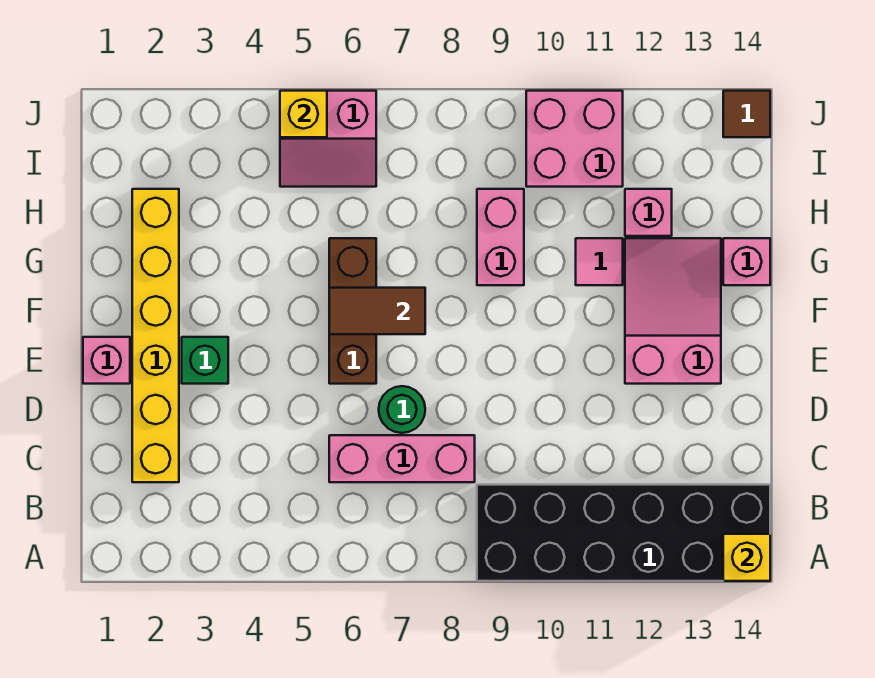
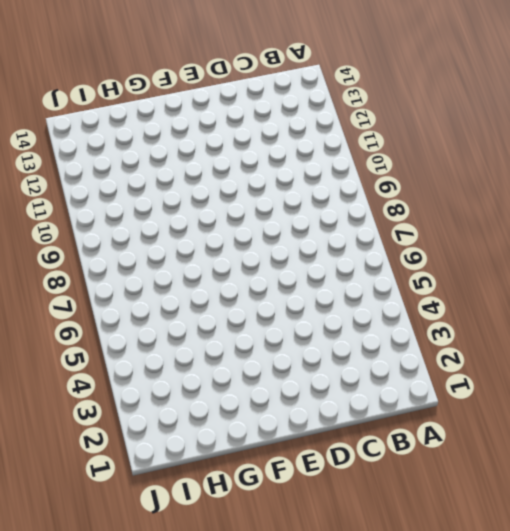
none -> black 2x6 brick [477,485,770,581]
none -> yellow 1x6 brick [132,189,179,482]
none -> pink 1x3 brick [329,435,475,482]

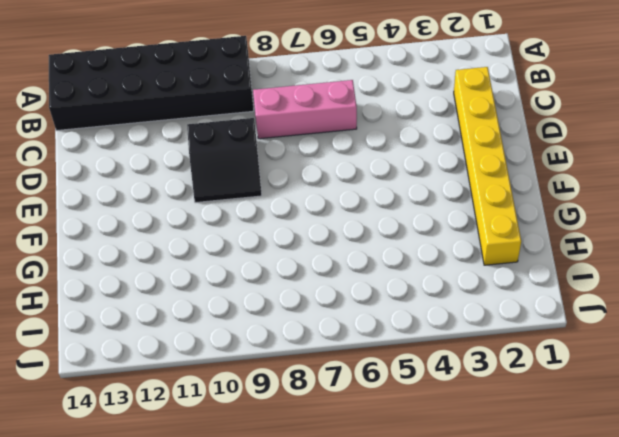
black 2x2 slope [187,118,262,203] -> none
none -> green 1x1 round brick [379,386,425,433]
none -> pink 1x1 brick [83,337,130,384]
none -> green 1x1 brick [182,337,228,384]

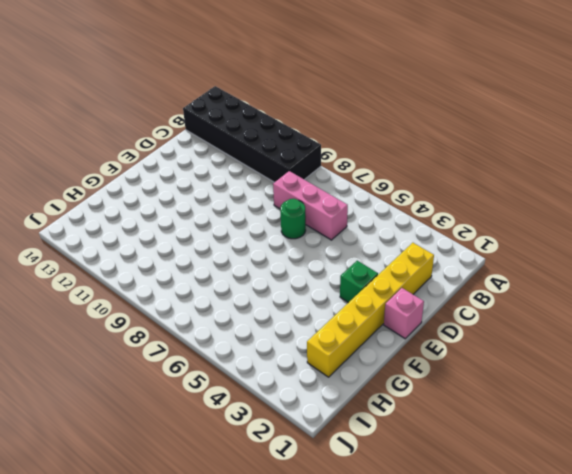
none -> brown 1x3 brick [329,238,376,384]
none -> pink 2x3 slope [625,238,721,384]
none -> pink 1x2 brick [477,189,524,285]

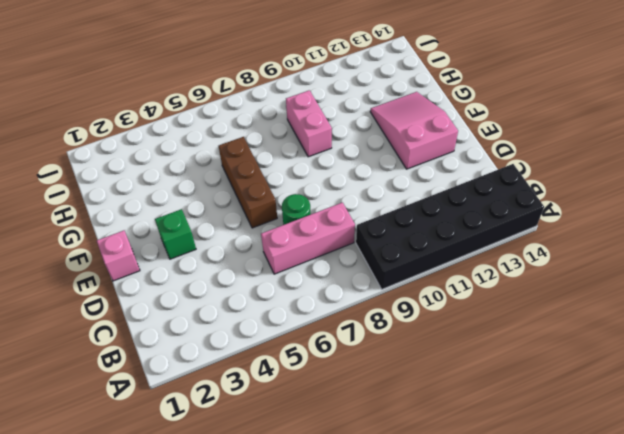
none -> yellow 1x6 brick [132,189,179,482]
none -> pink 1x1 tile [576,238,623,285]
none -> pink 1x1 brick [723,238,770,285]

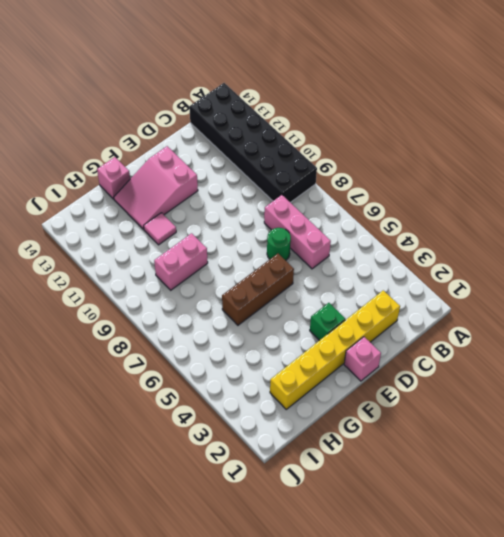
none -> pink 1x1 brick [625,189,672,236]
none -> pink 2x2 slope [280,91,376,187]
none -> pink 2x2 brick [526,91,623,187]

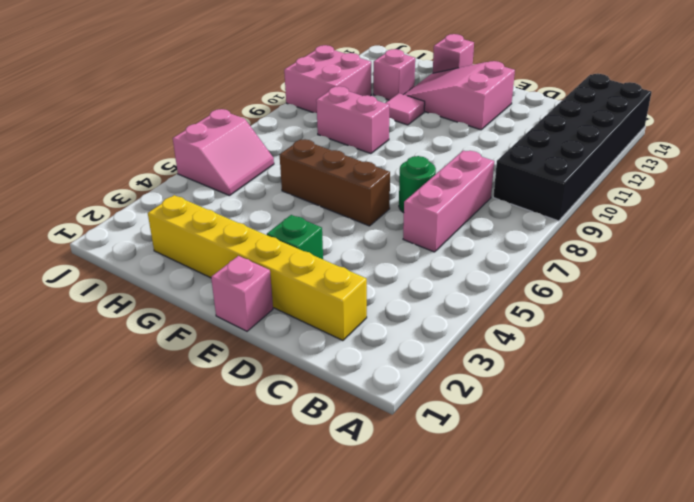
none -> brown 1x1 tile [723,91,770,137]
none -> yellow 1x1 brick [723,534,770,581]
none -> brown 1x2 tile [329,288,425,334]

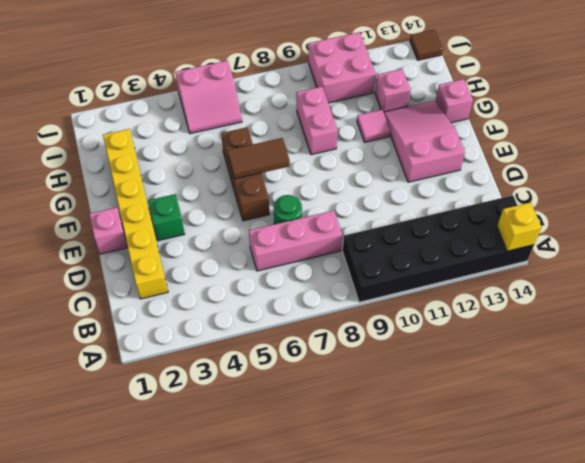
none -> yellow 1x1 brick [280,91,327,137]

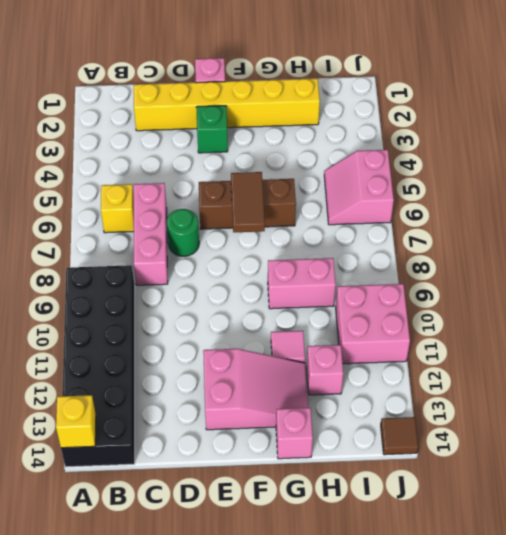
yellow 1x1 brick [101,184,134,233] -> yellow 1x1 brick moved to [280,91,327,137]

